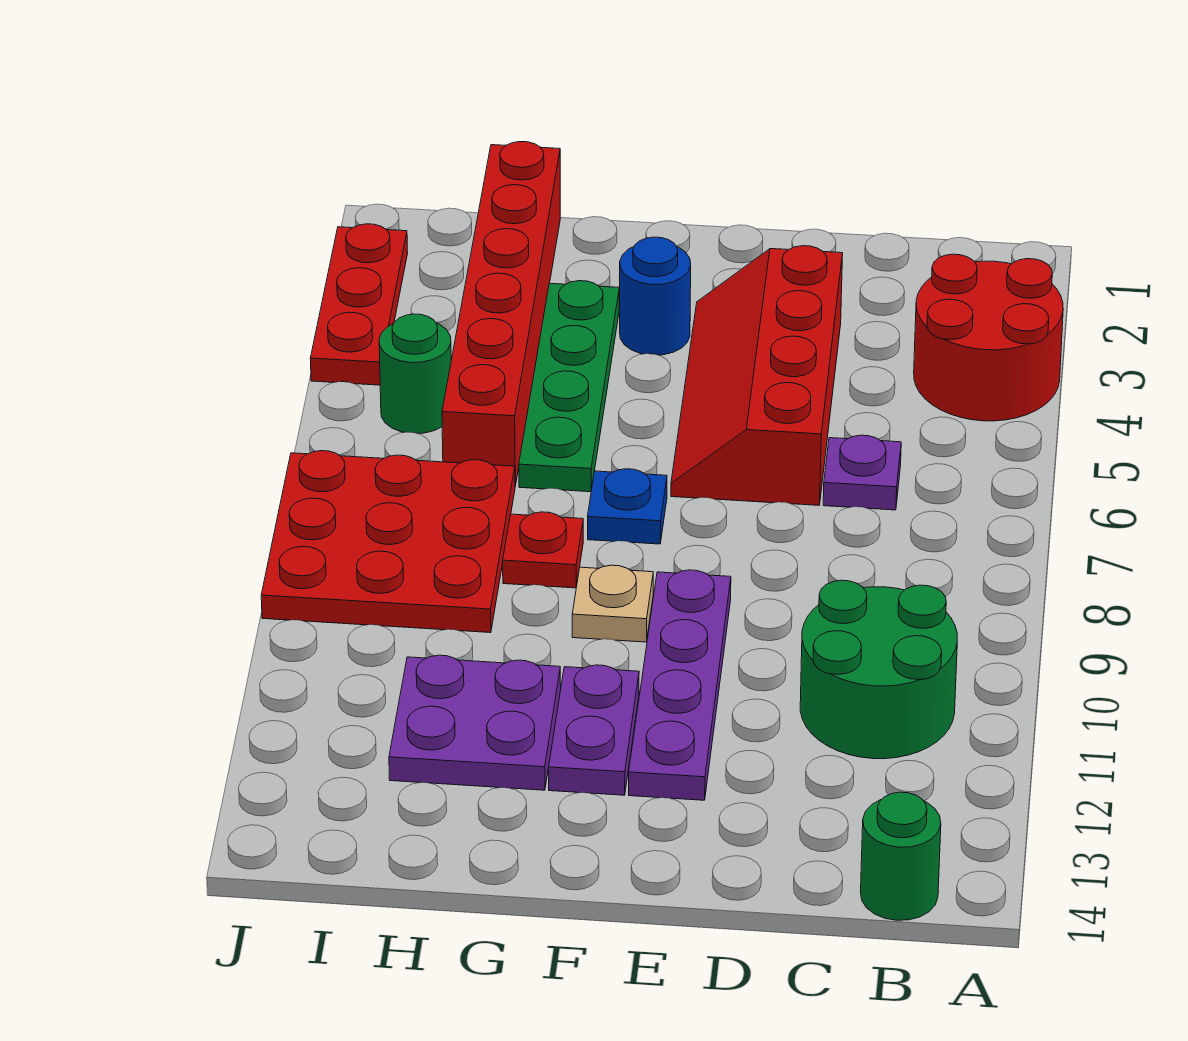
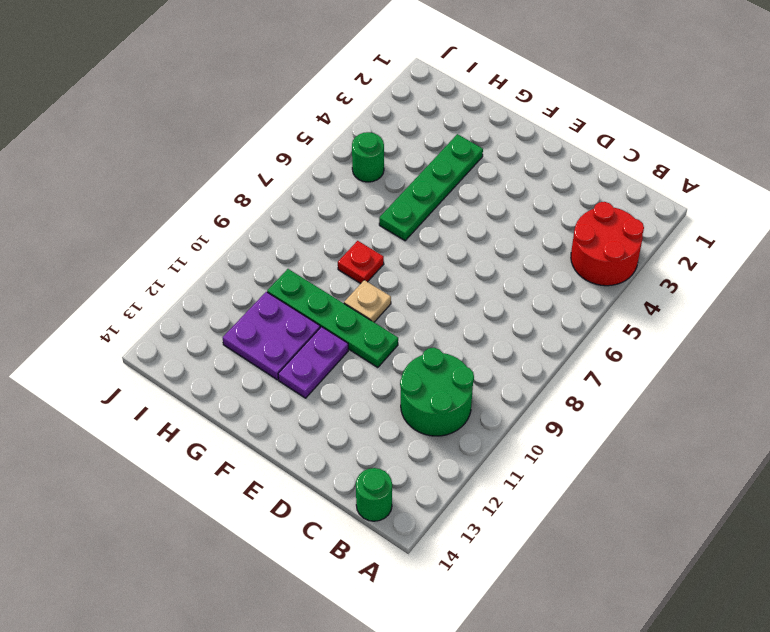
green 1x4 plate [267,269,398,368] -> purple 1x4 plate [629,570,731,800]
none -> purple 1x1 plate [823,435,901,510]
none -> red 2x4 slope [671,246,843,505]
none -> blue 1x1 round brick [620,237,691,355]

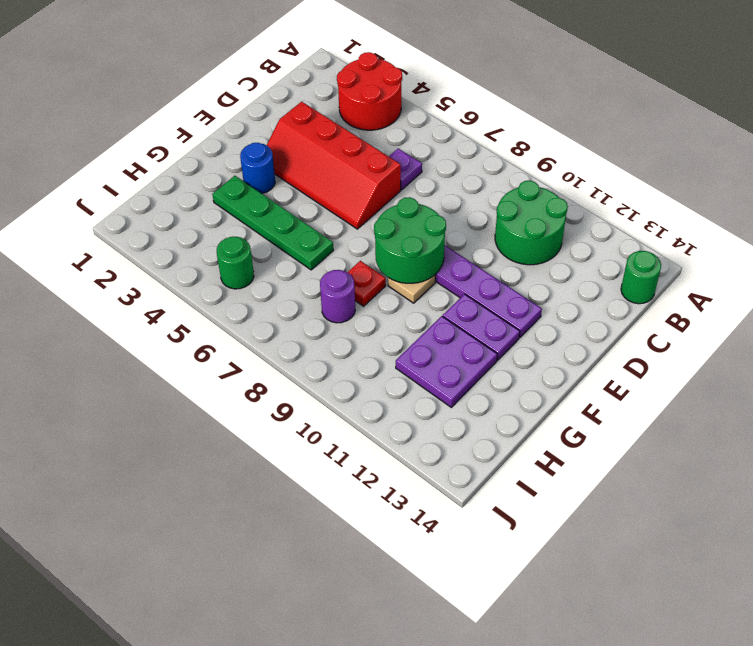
green 2x2 round brick [374,197,446,283] -> none
purple 1x1 round brick [320,270,355,323] -> red 3x3 plate [261,451,515,633]
none -> blue 1x1 plate [588,469,667,544]
none -> red 1x6 brick [442,142,560,486]
none -> red 1x3 plate [310,224,408,385]

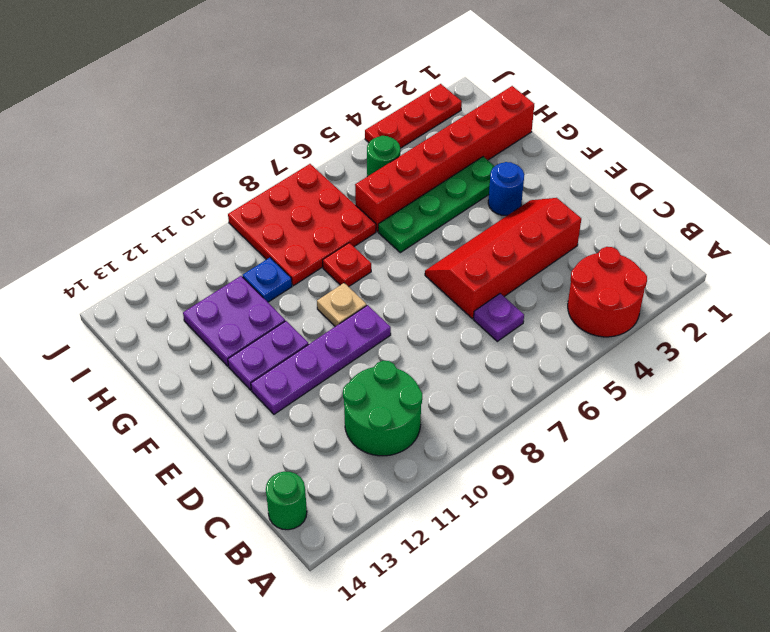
blue 1x1 plate [243,258,292,302] -> blue 1x1 plate moved to [588,469,667,544]

